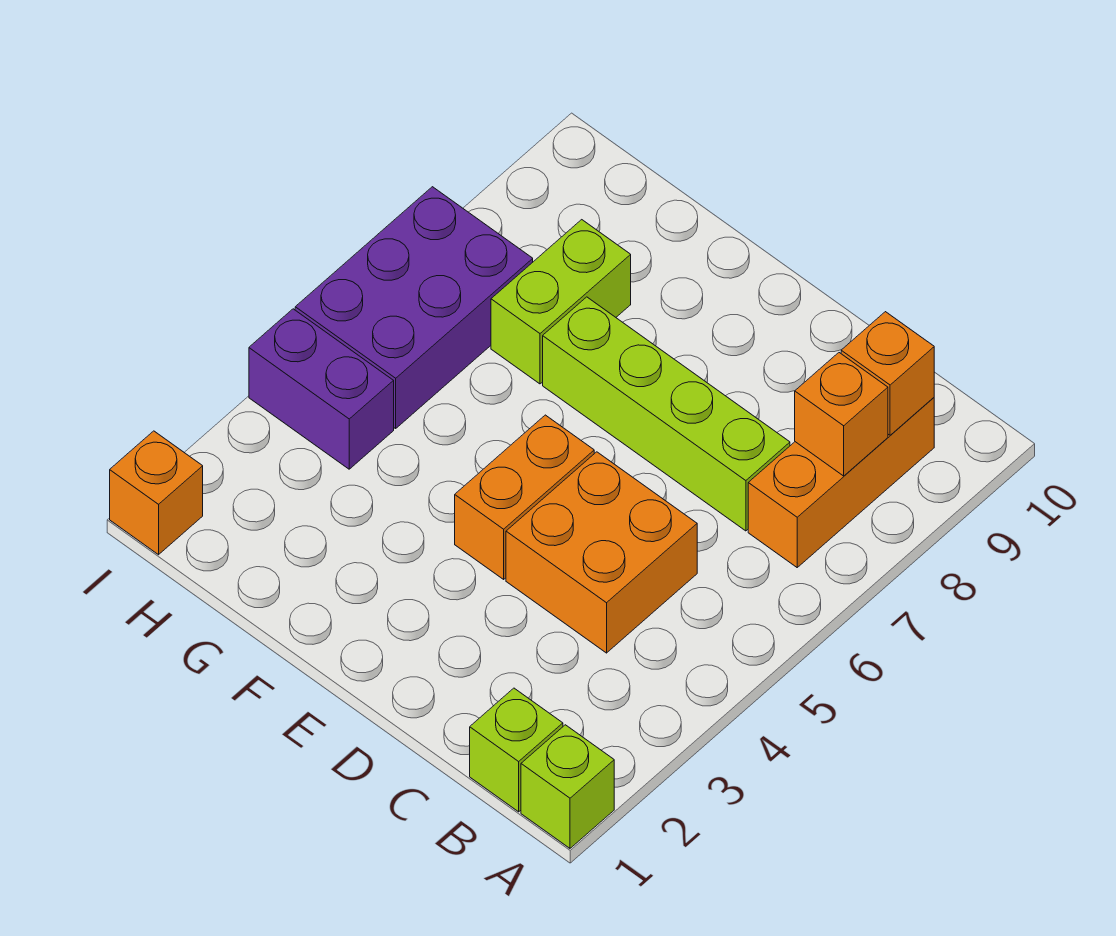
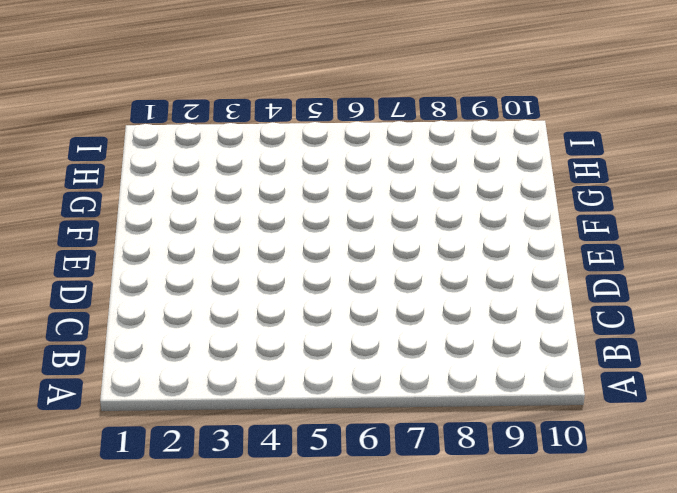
none -> lime 1x1 brick [521,725,614,848]
none -> lime 1x1 brick [470,688,563,812]
none -> orange 1x3 brick [748,398,934,567]

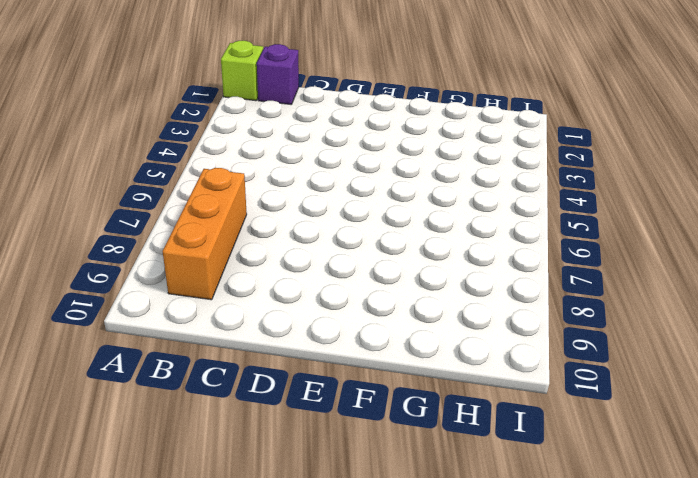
purple 1x1 brick [257,44,299,105] -> lime 1x1 brick [470,688,563,812]
none -> orange 2x2 brick [506,452,697,653]
none -> lime 1x4 brick [543,297,790,531]
none -> orange 1x2 brick [455,415,594,579]

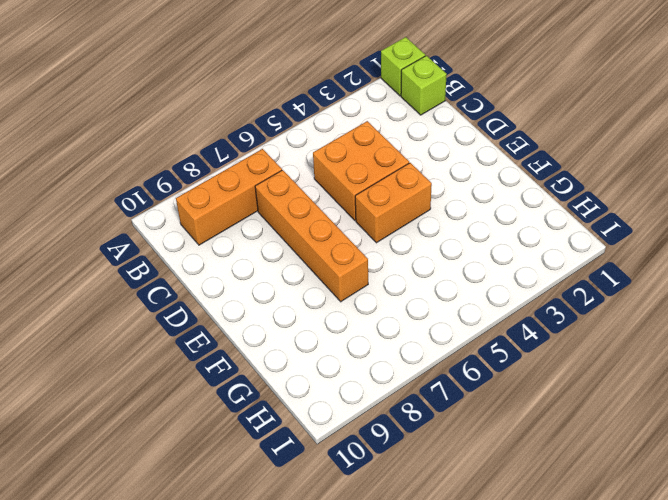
orange 1x4 brick [255,170,368,302] -> lime 1x4 brick [543,297,790,531]
none -> lime 1x2 brick [491,220,631,384]
none -> purple 1x2 brick [249,309,394,469]
none -> purple 2x3 brick [295,187,533,428]

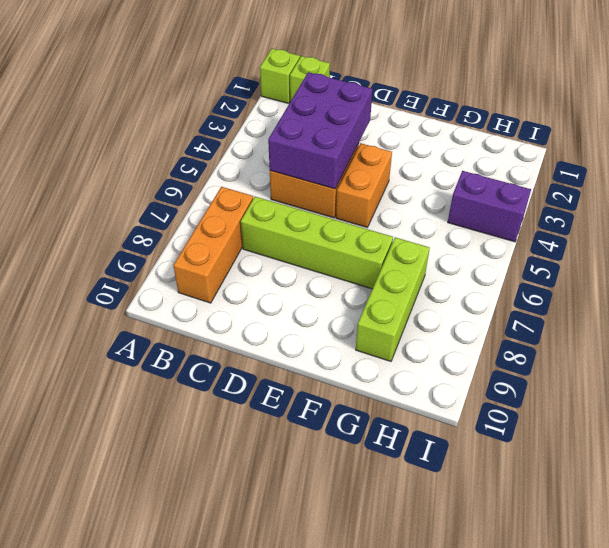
purple 2x3 brick [268,72,373,189] -> purple 2x3 brick moved to [295,187,533,428]
lime 1x3 brick [356,237,430,361] -> lime 1x2 brick [491,220,631,384]
none -> orange 1x1 brick [110,431,203,555]
none -> orange 1x1 brick [795,353,888,476]
none -> orange 1x1 brick [841,312,934,435]

